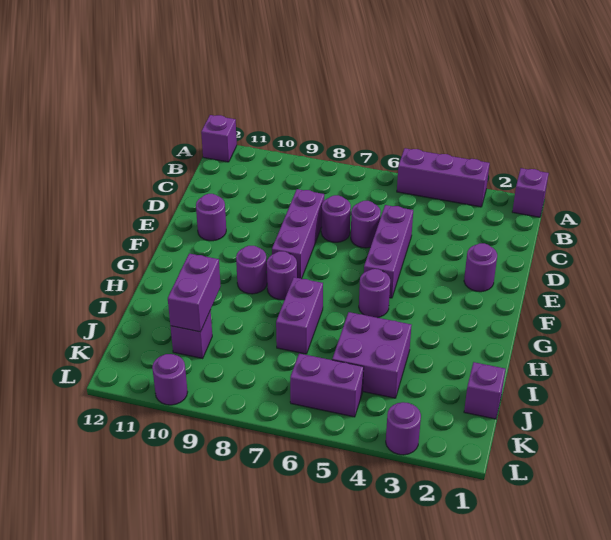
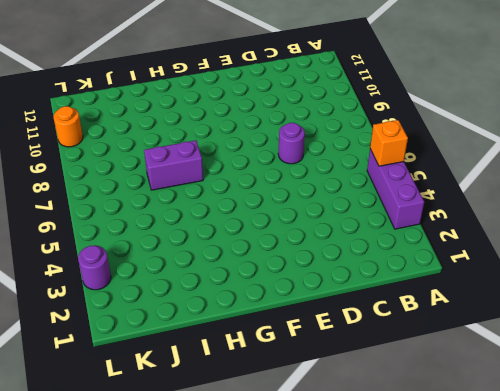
orange 1x1 brick [370,120,408,166] -> none
orange 1x1 round brick [54,106,83,147] -> purple 1x1 round brick [152,354,187,405]
none -> purple 1x1 brick [512,168,549,217]
none -> purple 1x1 brick [201,115,237,162]
none -> purple 1x3 brick [364,205,413,298]

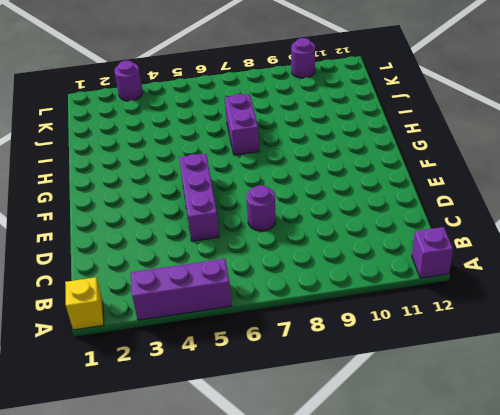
yellow 1x1 brick [65,277,104,330] -> purple 1x1 brick [512,168,549,217]
none -> purple 1x1 round brick [351,201,381,248]
none -> purple 1x3 brick [272,189,324,279]
none -> purple 1x1 round brick [464,243,497,292]

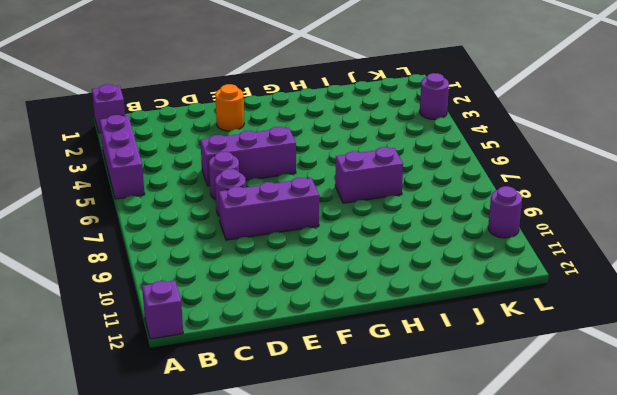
orange 1x1 round brick [215,84,244,131] -> purple 1x1 round brick [464,243,497,292]
none -> purple 1x1 round brick [196,194,226,241]
none -> purple 1x1 round brick [359,269,390,318]
none -> purple 1x1 round brick [267,251,297,300]

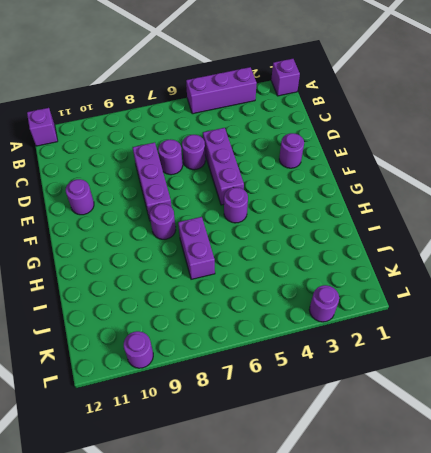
none -> purple 1x1 round brick [236,246,267,294]
none -> purple 2x2 brick [332,312,412,398]
none -> purple 1x1 brick [464,362,505,419]

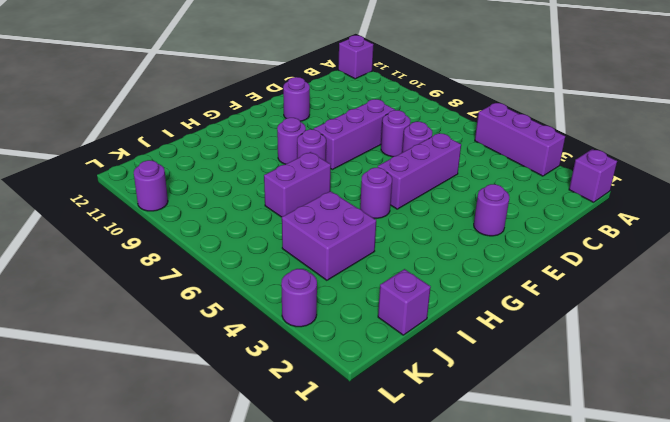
none -> purple 1x1 brick [170,310,212,358]
none -> purple 1x2 brick [290,353,364,417]
none -> purple 1x2 brick [168,254,221,332]

